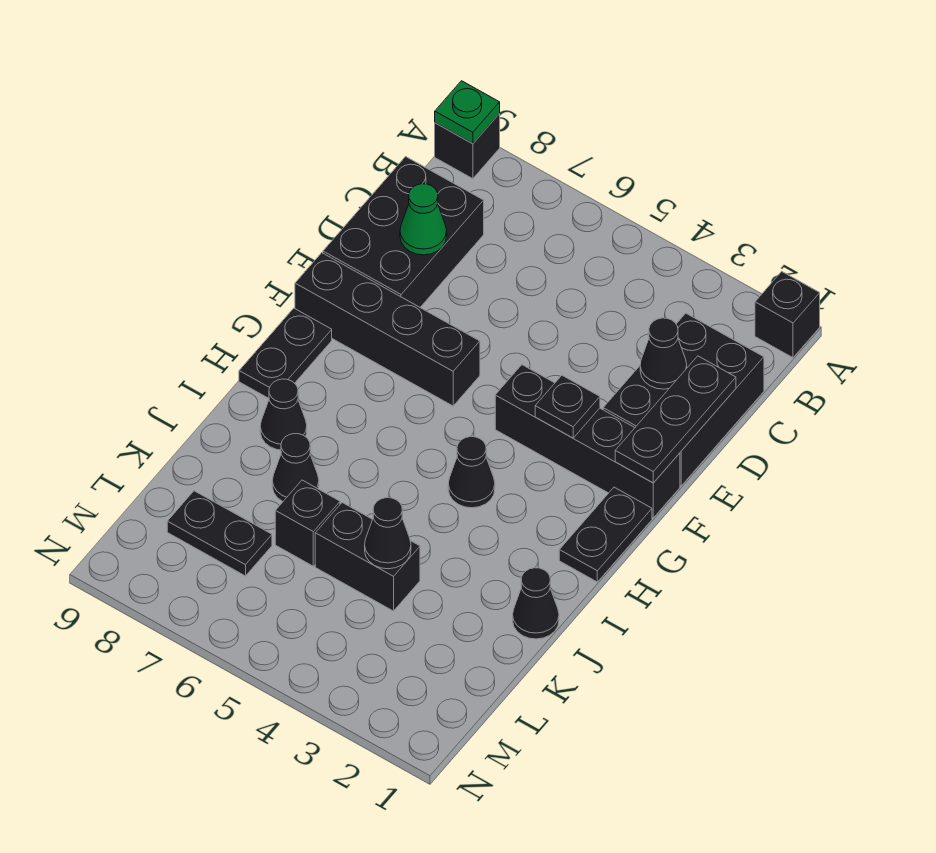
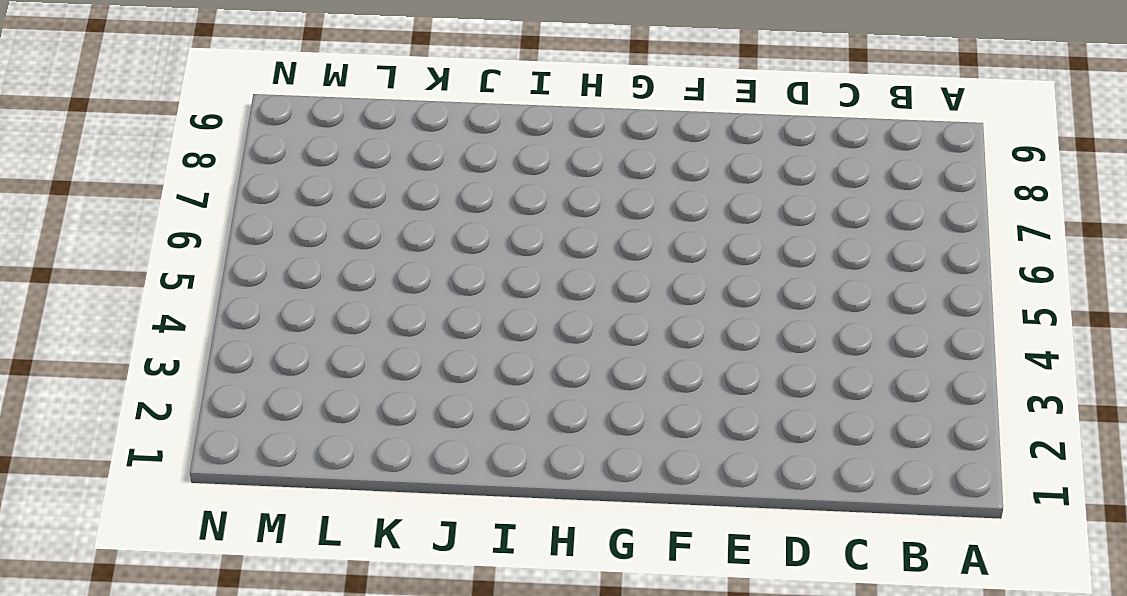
none -> black 1x1 brick [755,272,820,358]
none -> black 1x1 brick [435,114,500,179]
none -> black 2x3 brick [603,313,764,486]

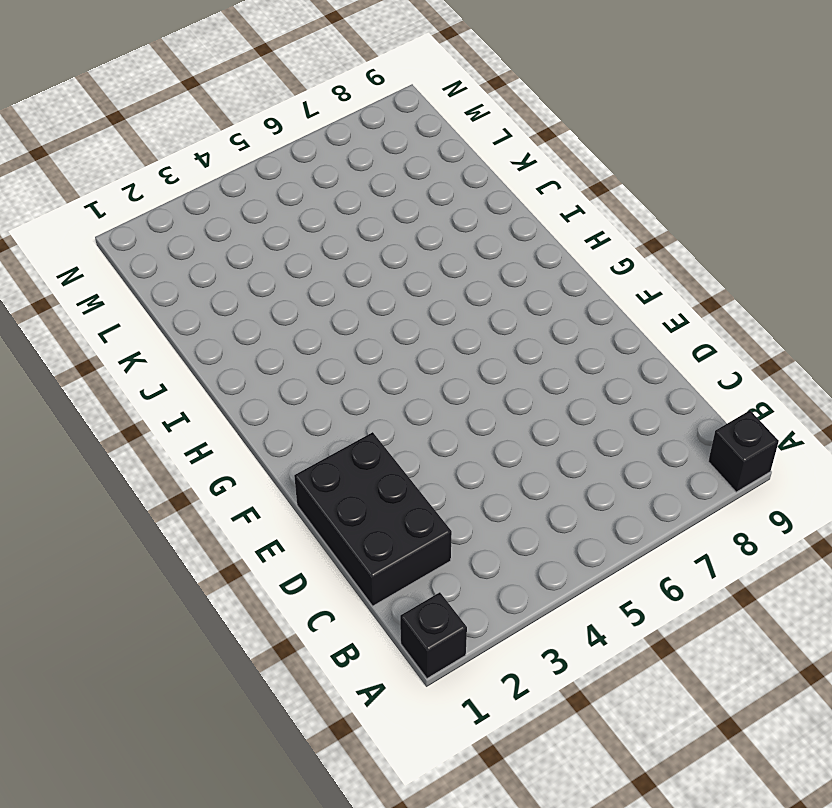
none -> black 2x3 brick [323,157,484,307]
none -> black 1x4 brick [495,365,680,518]
none -> black 1x4 brick [295,253,480,406]

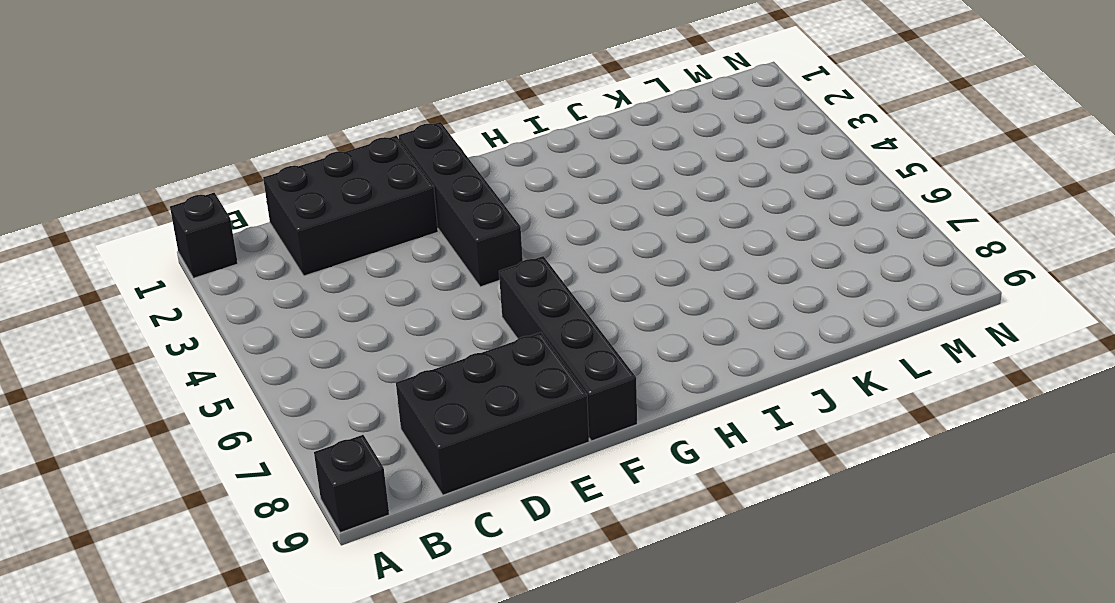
none -> black 1x2 plate [559,487,652,582]
none -> black 1x2 plate [239,308,332,398]
none -> black 1x1 cone [448,437,495,508]

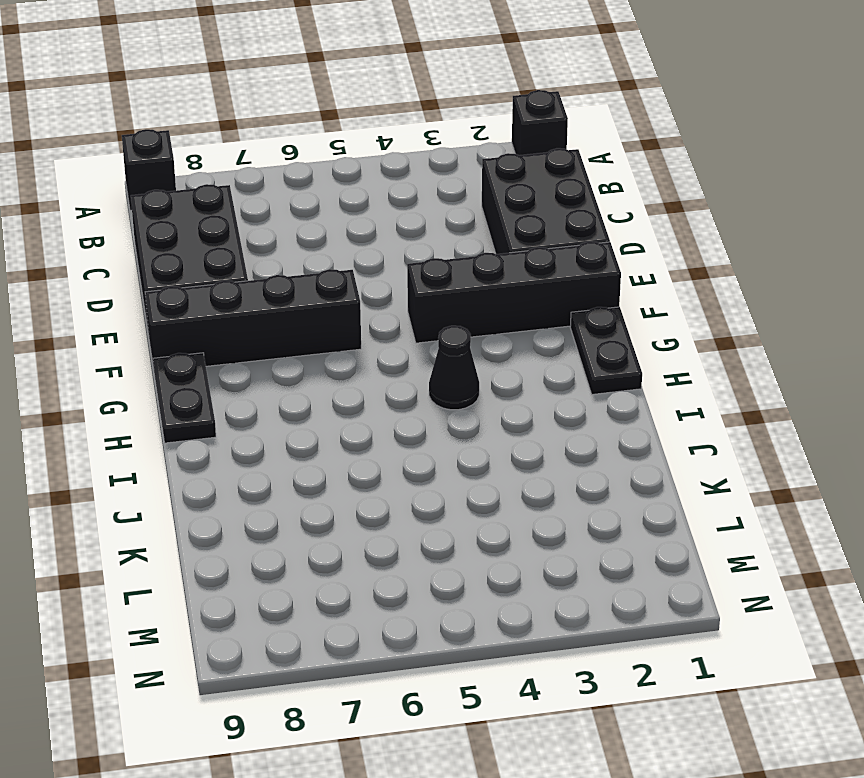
none -> black 1x1 cone [260,379,307,450]
none -> black 1x1 cone [513,568,559,639]
none -> black 1x1 cone [272,434,319,501]

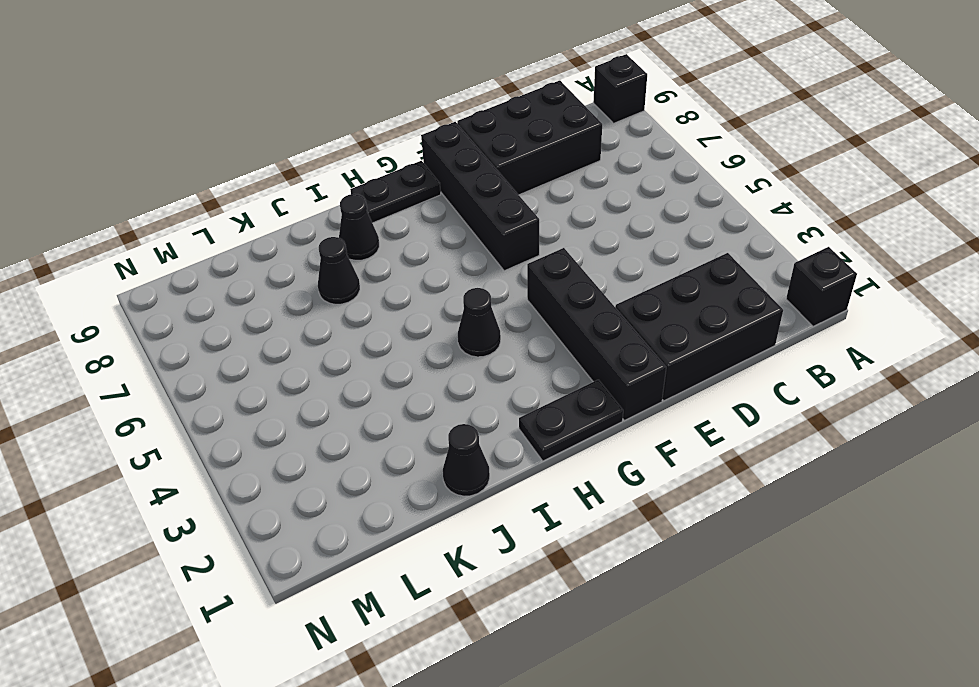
none -> black 1x2 brick [315,503,420,611]
none -> black 1x1 brick [275,480,340,566]
none -> black 1x2 plate [167,491,272,576]

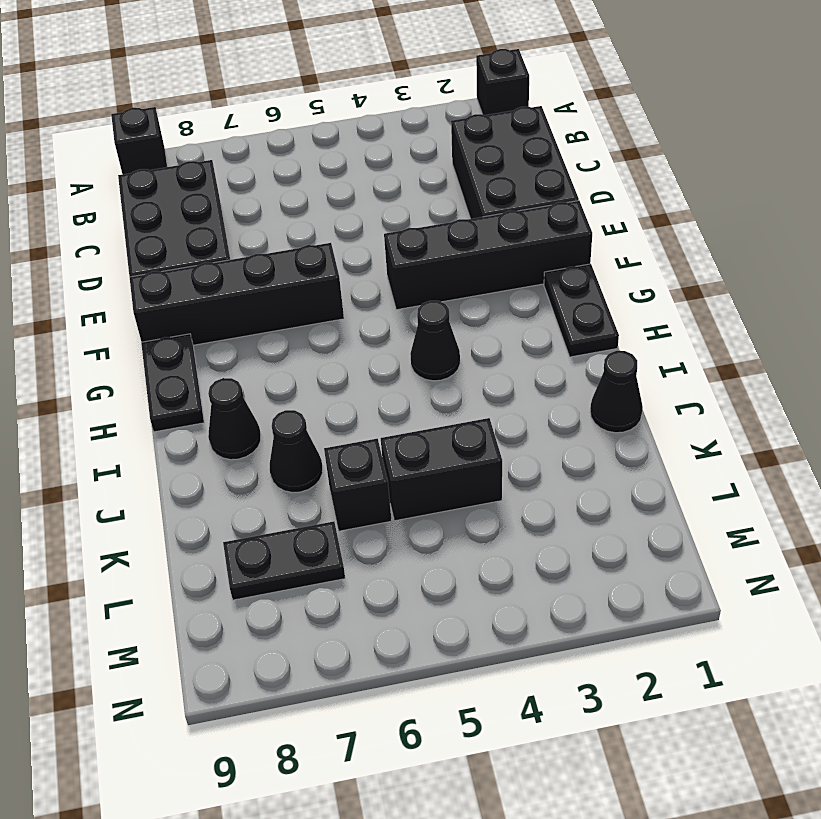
none -> green 1x1 plate [435,81,500,144]
none -> black 1x3 plate [615,356,736,483]
none -> black 1x1 cone [640,318,687,389]

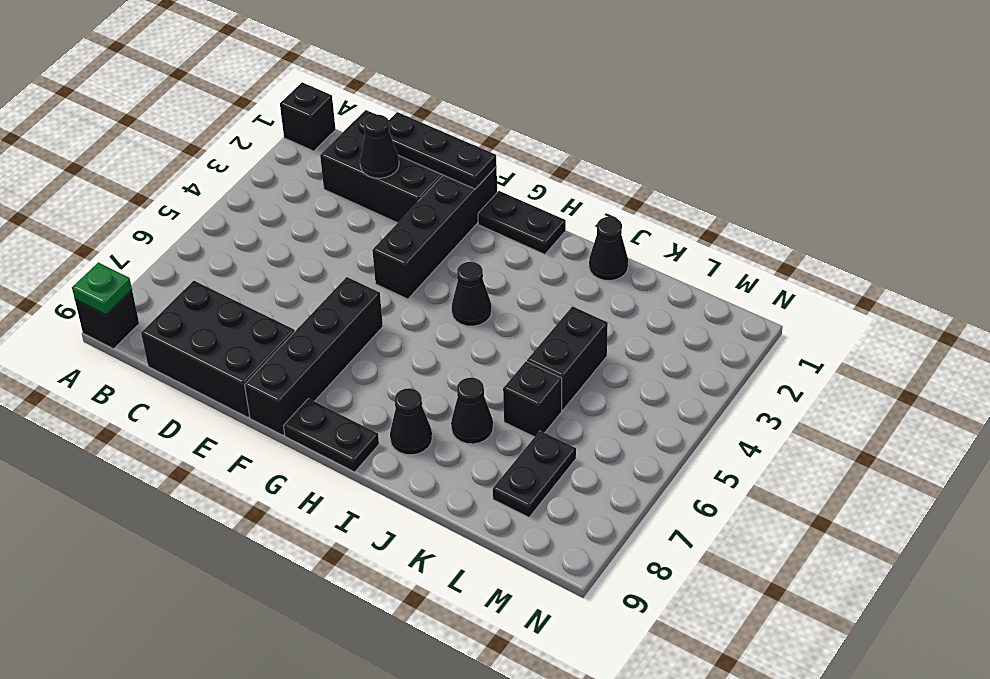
none -> green 1x1 cone [400,184,447,255]
none -> black 1x1 plate [535,376,600,438]
none -> black 1x1 cone [365,498,411,569]

